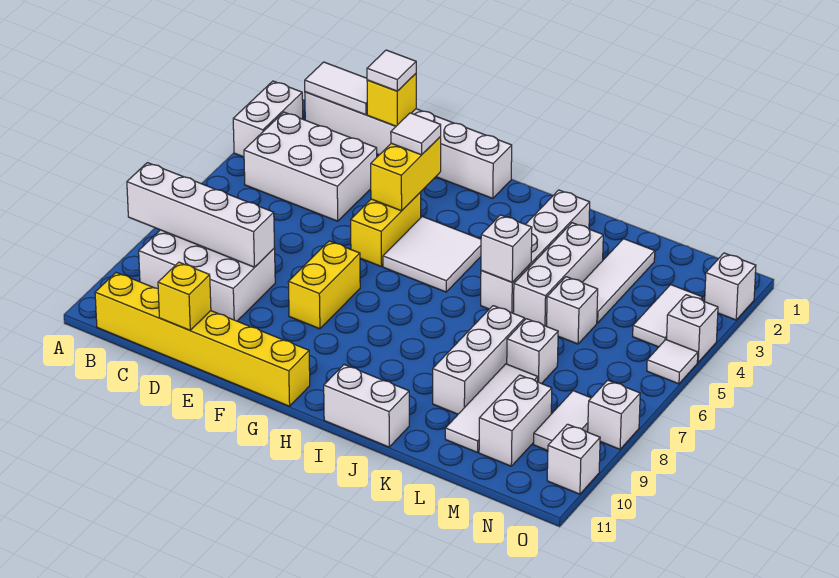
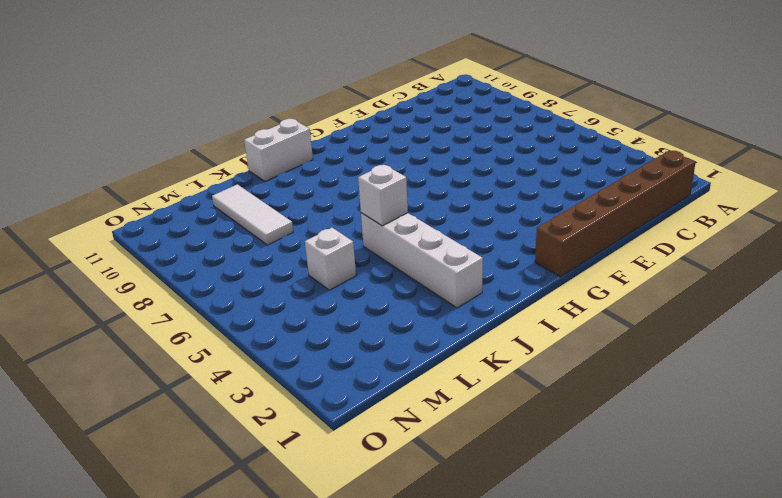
brown 1x6 brick [535,150,696,277] -> white 1x6 brick [305,92,512,199]
none -> white 1x2 brick [233,81,303,157]
none -> white 2x3 brick [244,112,377,221]
none -> white 2x3 brick [139,230,275,321]
none -> yellow 1x6 brick [95,273,310,406]

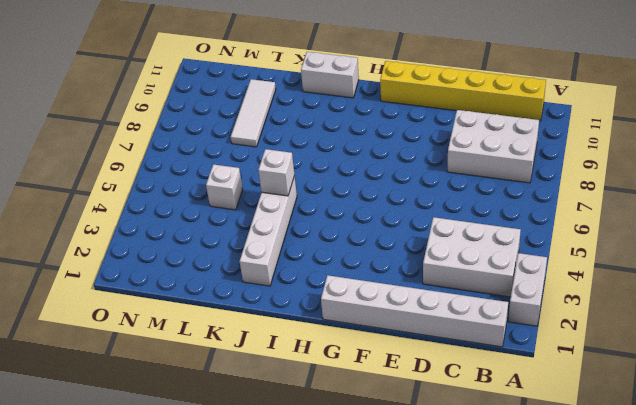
none -> yellow 1x2 brick [351,192,421,267]
none -> yellow 1x2 brick [288,241,360,329]
none -> white 2x2 tile [383,216,481,292]
none -> white 1x3 brick [513,223,603,326]

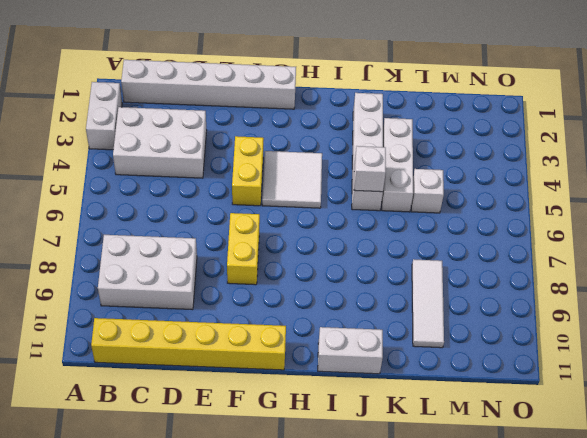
none -> white 1x3 brick [433,306,525,414]
none -> white 1x3 tile [582,239,655,323]
none -> white 1x1 brick [507,319,558,384]
none -> white 1x2 brick [479,375,552,466]

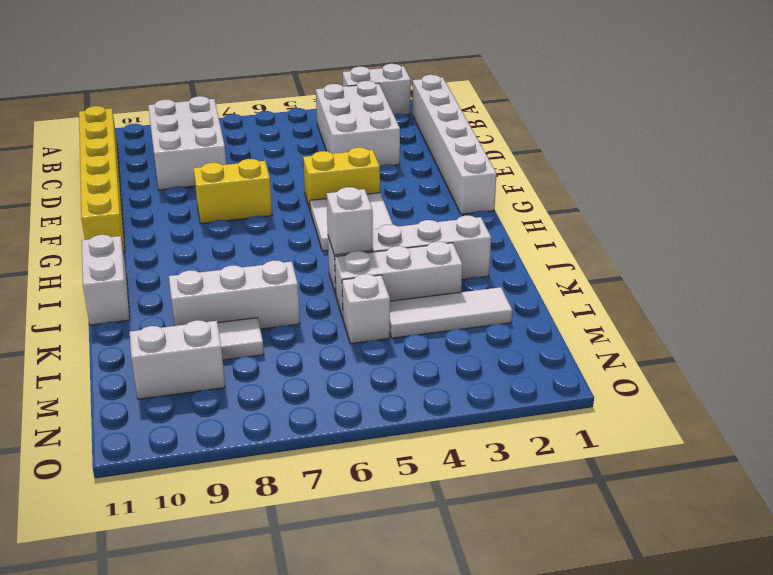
none -> white 1x1 brick [507,319,558,384]
none -> white 1x2 tile [633,285,702,347]
none -> white 1x2 tile [533,391,591,451]
none -> white 1x1 brick [705,253,756,320]

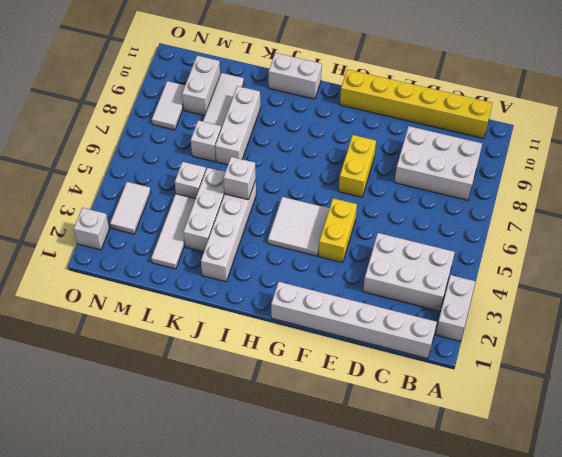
none -> white 1x1 brick [667,295,718,362]
none -> white 1x1 tile [647,340,698,384]
none -> white 1x1 brick [588,380,640,449]
none -> white 1x1 brick [547,424,600,494]

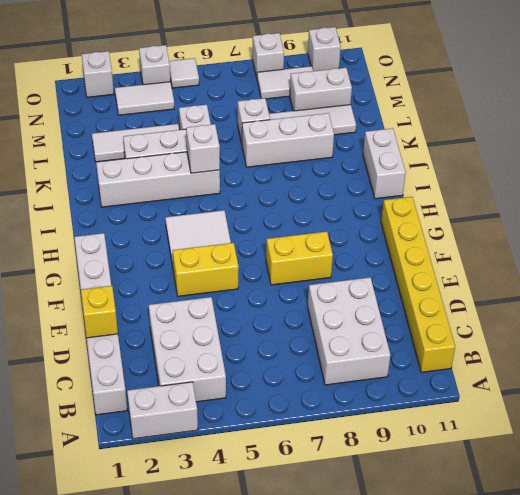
none -> white 1x4 brick [127,163,275,267]
none -> white 1x2 tile [305,62,367,115]
none -> yellow 1x1 brick [158,262,211,330]
none -> yellow 1x2 brick [371,137,441,211]

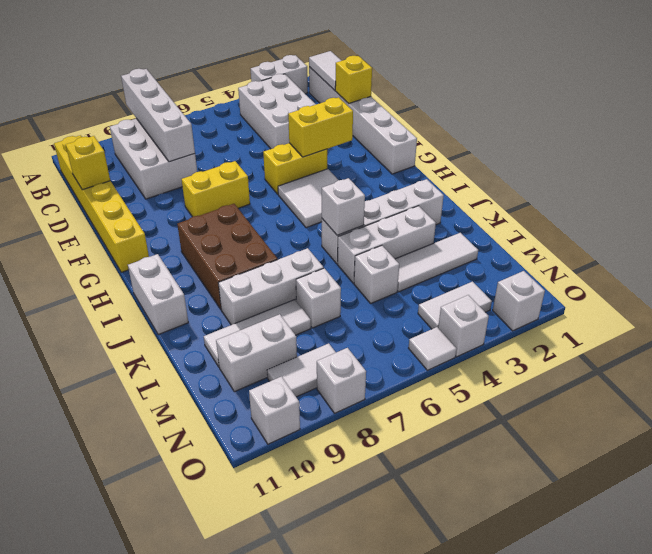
brown 2x3 brick [177,204,278,309] -> none
none -> white 1x1 tile [367,50,416,91]
none -> white 1x1 tile [391,113,441,155]

